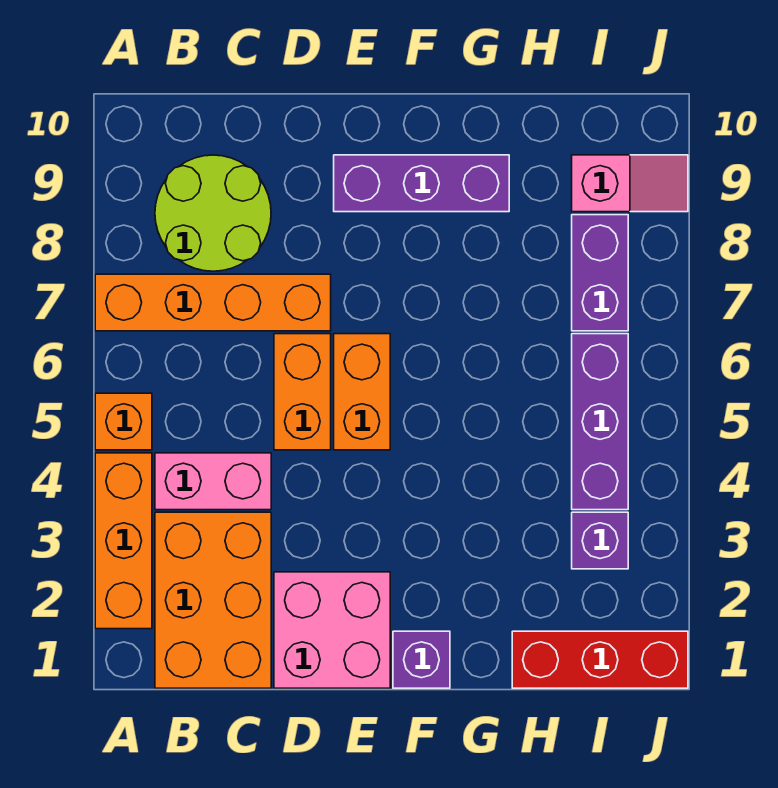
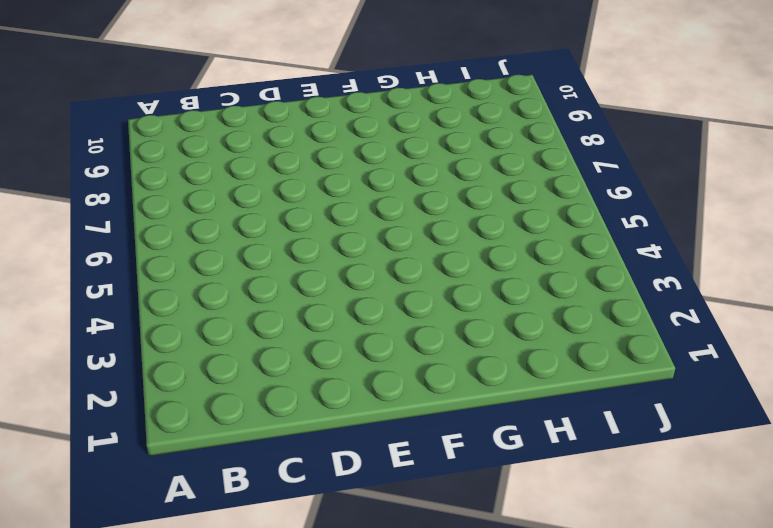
none -> orange 1x3 brick [95,453,152,629]
none -> orange 1x1 brick [95,393,152,450]
none -> orange 1x4 brick [95,274,331,331]

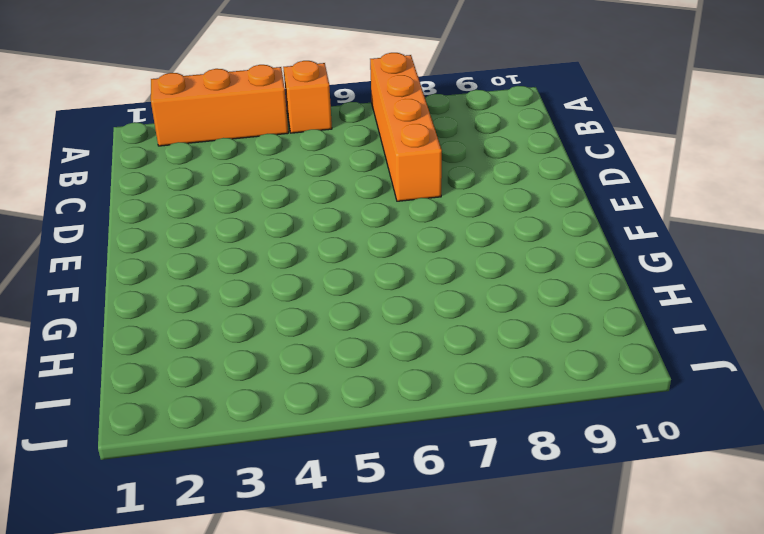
none -> orange 2x3 brick [155,512,271,688]
none -> pink 1x2 brick [155,453,271,510]
none -> lime 2x2 round brick [155,155,271,271]

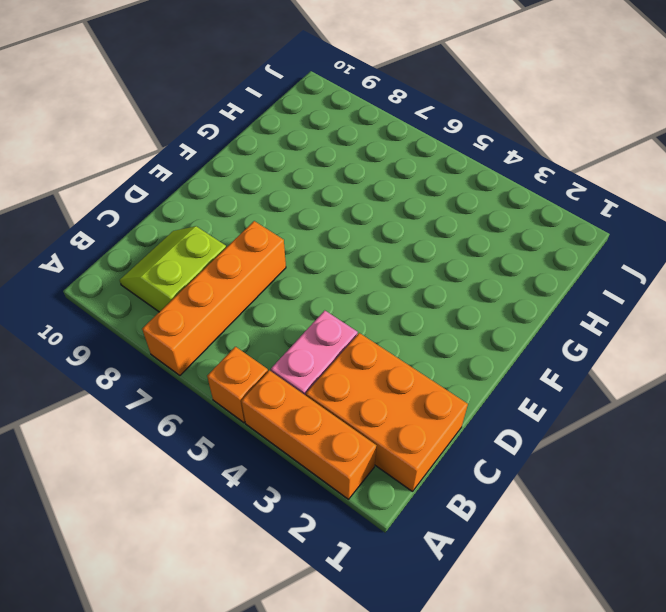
lime 2x2 slope [120,226,226,312] -> lime 2x2 round brick [155,155,271,271]
none -> pink 2x2 brick [274,572,390,688]
none -> orange 1x2 brick [274,334,331,450]
none -> orange 1x2 brick [334,334,390,450]

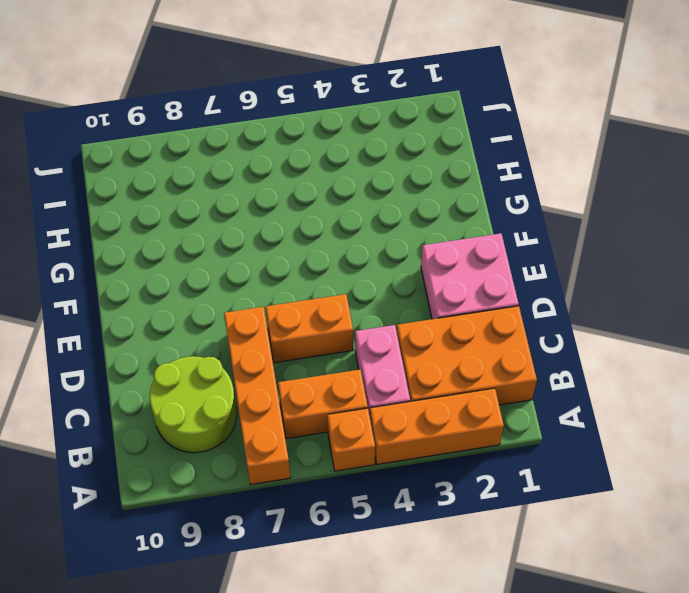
orange 1x2 brick [278,370,368,439] -> orange 1x2 brick moved to [334,334,390,450]
none -> purple 1x3 brick [334,155,509,212]
none -> purple 1x1 brick [393,631,450,688]
none -> red 1x3 brick [512,631,688,688]

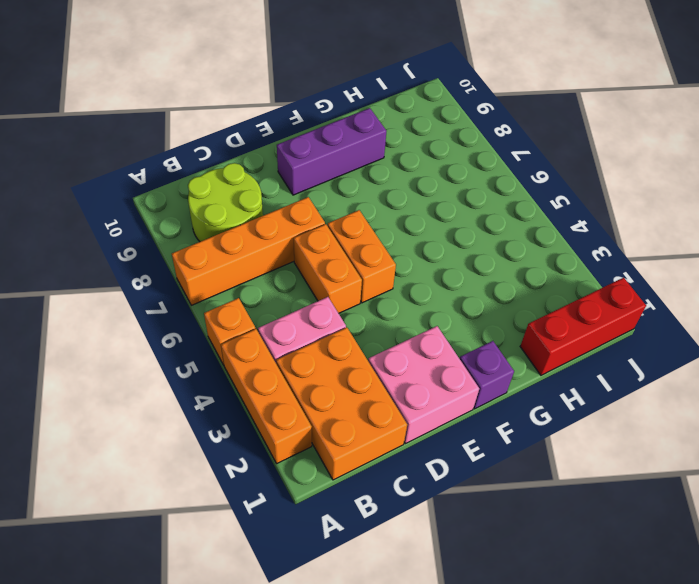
none -> purple 1x1 brick [572,512,628,569]
none -> purple 1x3 brick [572,334,628,510]
none -> purple 1x2 brick [572,215,628,331]

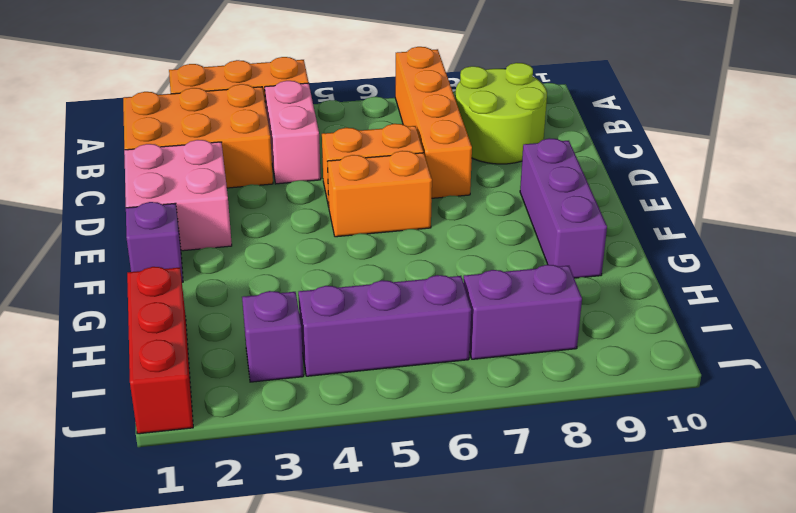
none -> orange 1x1 brick [95,393,152,450]
none -> pink 1x2 slope [572,155,688,212]

